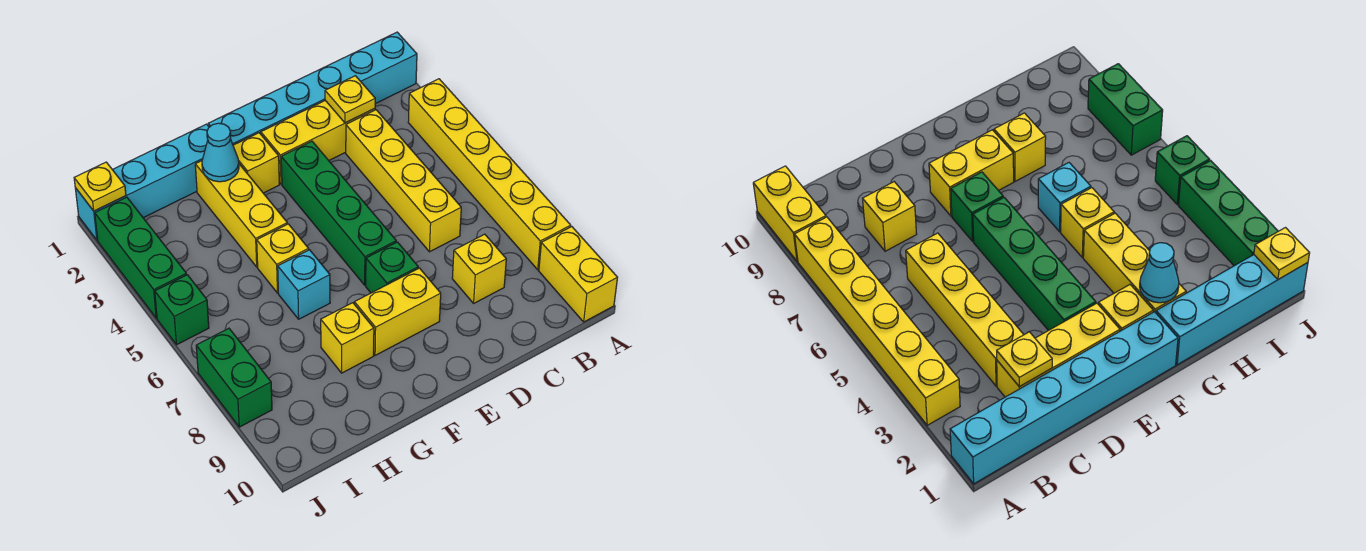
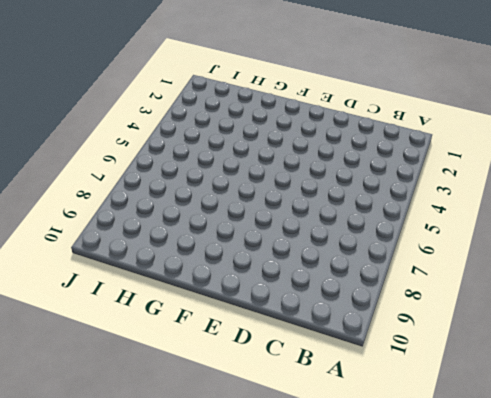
none -> cyan 1x6 brick [208,32,417,145]
none -> yellow 1x6 brick [408,79,571,270]
none -> yellow 1x2 brick [539,227,617,322]

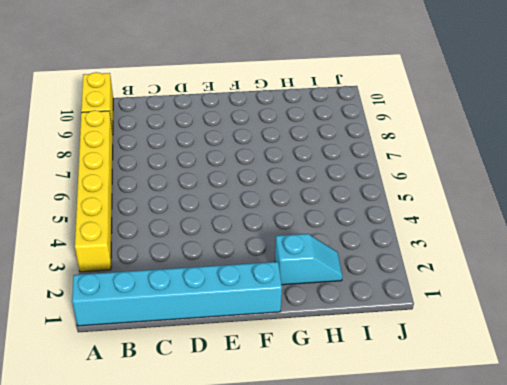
cyan 1x2 slope [275,234,342,285] -> yellow 1x3 brick [195,161,287,267]
none -> yellow 1x3 brick [261,101,375,184]
none -> yellow 1x4 brick [346,110,461,252]
none -> yellow 1x1 brick [452,234,506,303]

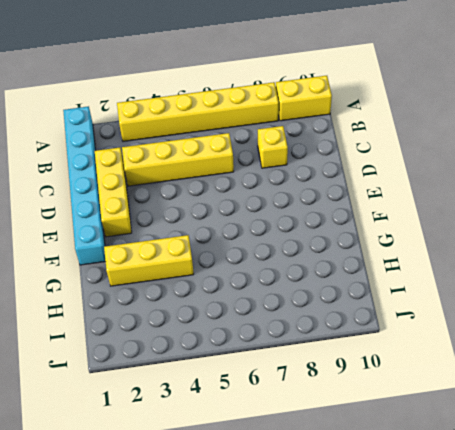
none -> green 1x4 brick [281,141,396,285]
none -> green 1x1 brick [366,242,418,293]
none -> yellow 1x2 brick [354,268,441,355]

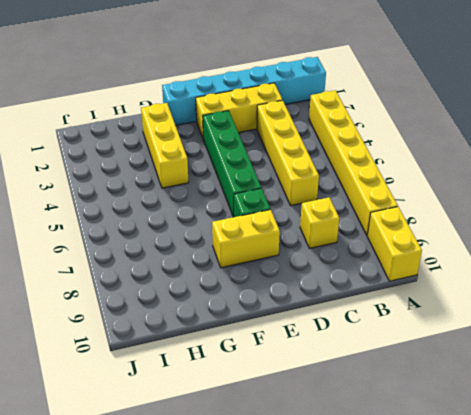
none -> yellow 1x1 brick [233,133,279,193]
none -> cyan 1x4 brick [75,124,209,240]
none -> yellow 1x1 brick [257,224,309,293]

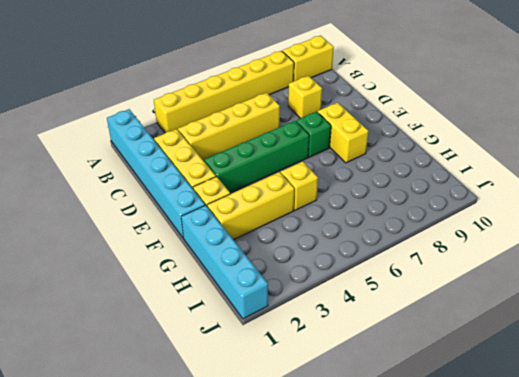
none -> cyan 1x1 brick [278,250,330,319]
none -> yellow 1x1 brick [321,303,374,373]
none -> green 1x3 brick [95,197,186,318]

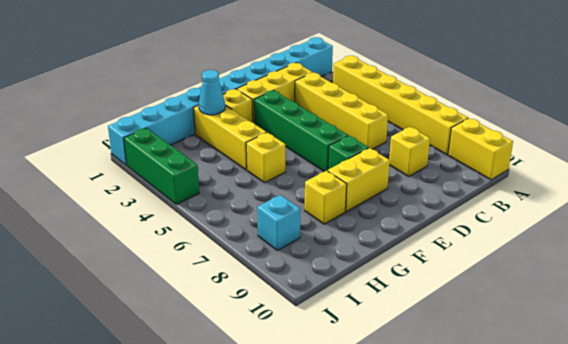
cyan 1x1 brick [257,195,300,251] -> cyan 1x1 brick moved to [278,250,330,319]
none -> green 1x1 brick [155,275,209,345]
none -> green 1x2 brick [196,328,272,427]
none -> yellow 1x1 plate [325,76,375,123]

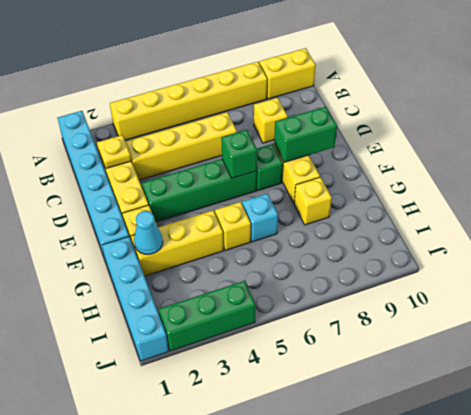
green 1x1 brick [221,130,257,178] -> green 1x1 brick moved to [155,275,209,345]
green 1x2 brick [274,107,337,162] -> green 1x2 brick moved to [196,328,272,427]
none -> yellow 1x1 plate [74,162,126,211]

